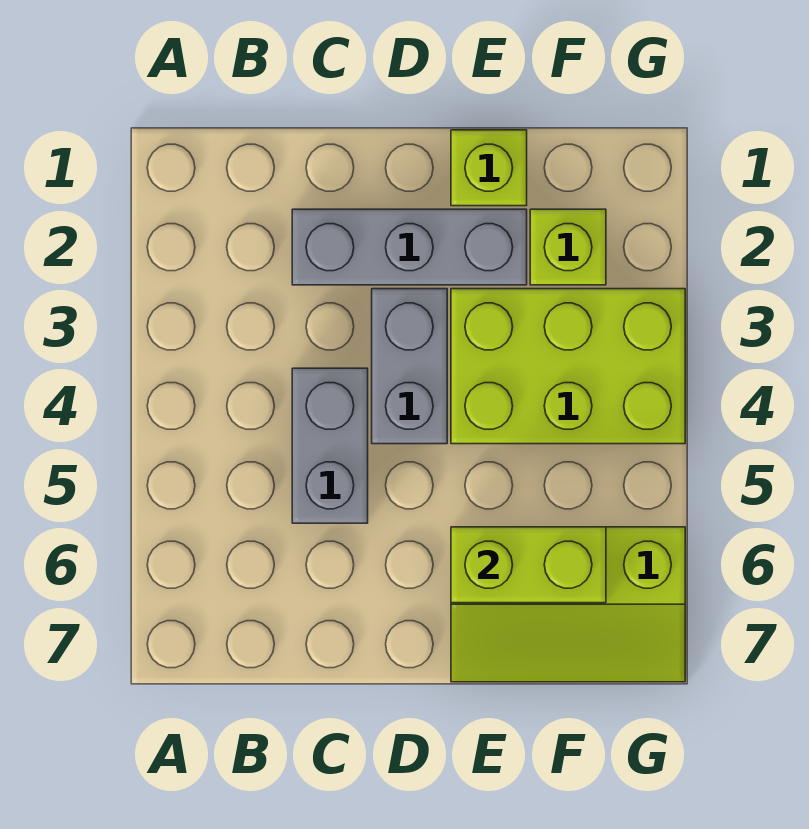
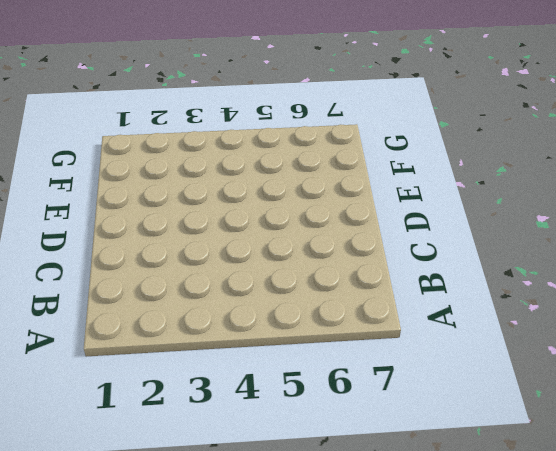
none -> grey 1x3 brick [292,209,527,285]
none -> grey 1x2 brick [292,368,368,523]

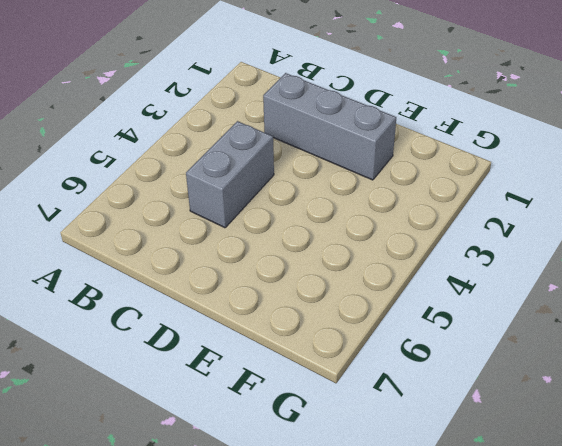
none -> grey 1x2 brick [372,289,447,444]
none -> lime 1x1 brick [451,130,527,206]

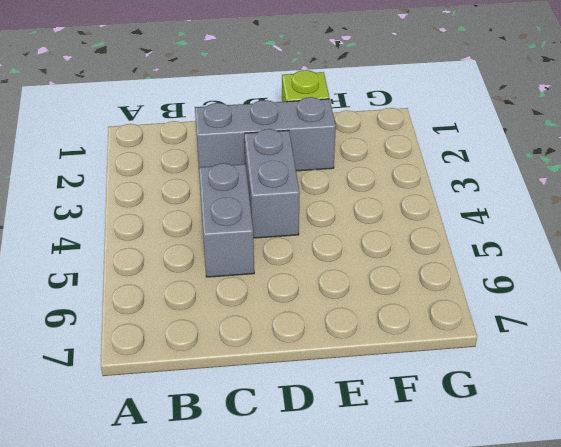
none -> lime 2x3 brick [451,289,685,444]
none -> lime 2x3 slope [451,527,685,682]

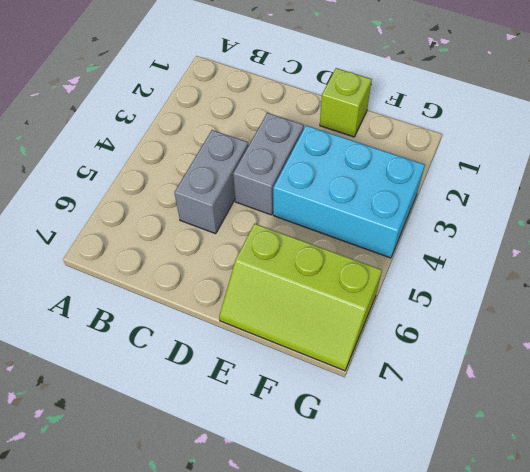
cyan 2x3 brick [273,126,425,258] -> lime 2x3 brick [451,289,685,444]
none -> grey 1x3 brick [292,209,527,285]
none -> lime 1x1 brick [530,209,606,285]

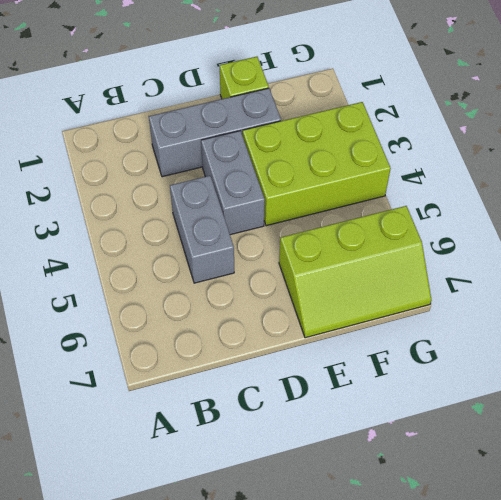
none -> lime 1x1 brick [530,209,606,285]
none -> lime 1x2 brick [451,527,606,603]

